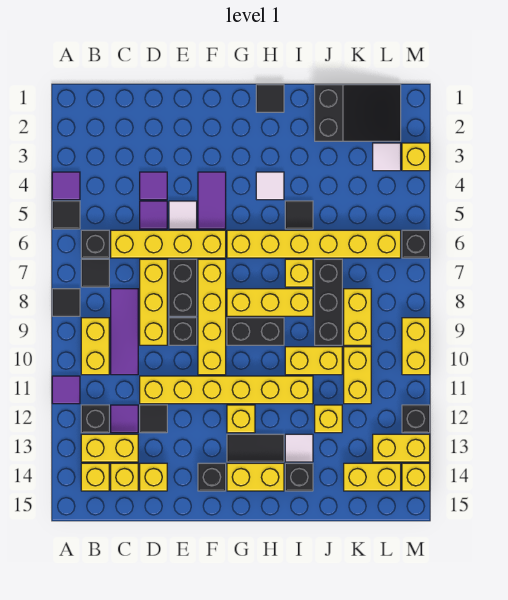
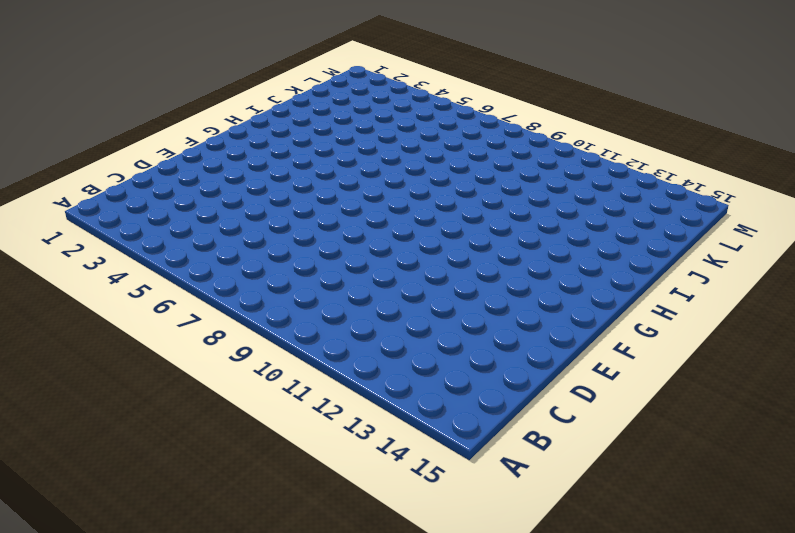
none -> purple 1x1 tile [52,172,80,200]
none -> black 1x1 tile [52,201,80,229]
none -> black 1x1 tile [52,289,80,316]
none -> purple 1x1 tile [52,376,80,404]

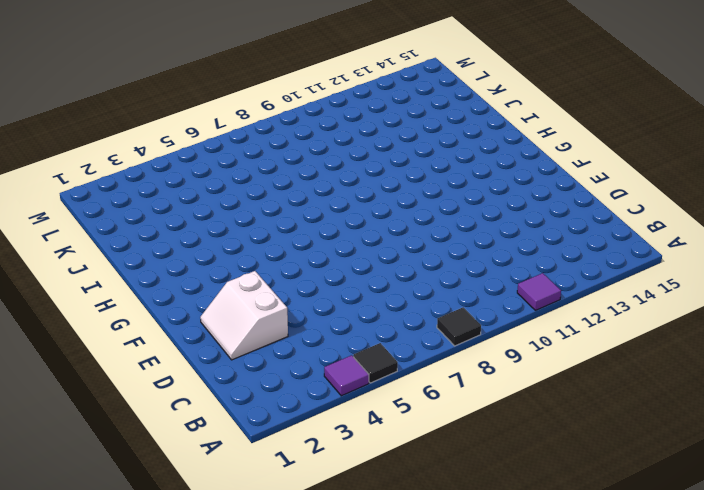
white 2x2 slope [200,271,288,360] -> none
none -> black 1x1 brick [81,230,109,258]
none -> black 1x1 tile [81,259,109,287]
none -> yellow 1x2 brick [81,318,109,375]
none -> black 1x1 brick [81,405,109,433]

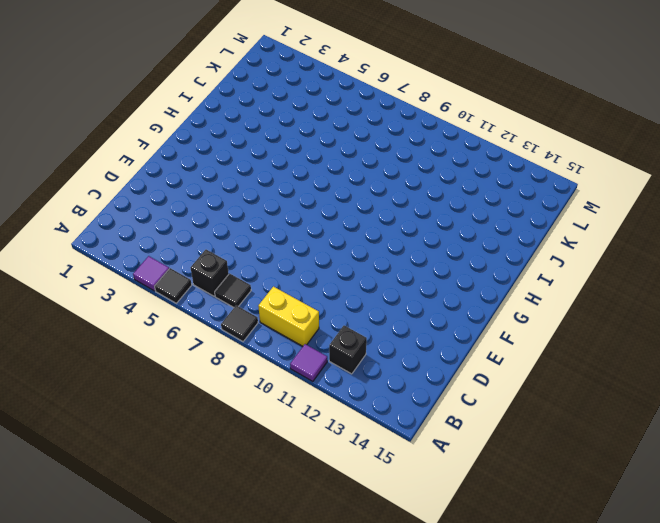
none -> yellow 1x2 brick [81,434,138,462]
none -> yellow 1x1 brick [81,463,109,491]
none -> yellow 1x4 brick [111,230,226,258]
none -> purple 1x3 tile [111,289,138,375]

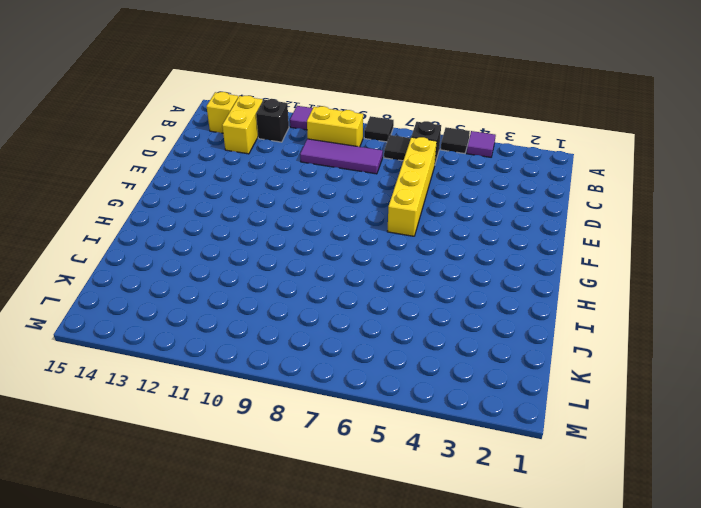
none -> purple 1x1 tile [111,405,138,433]
none -> yellow 1x1 brick [111,463,138,491]
none -> purple 1x1 tile [140,172,167,200]
none -> purple 1x1 tile [140,201,167,229]

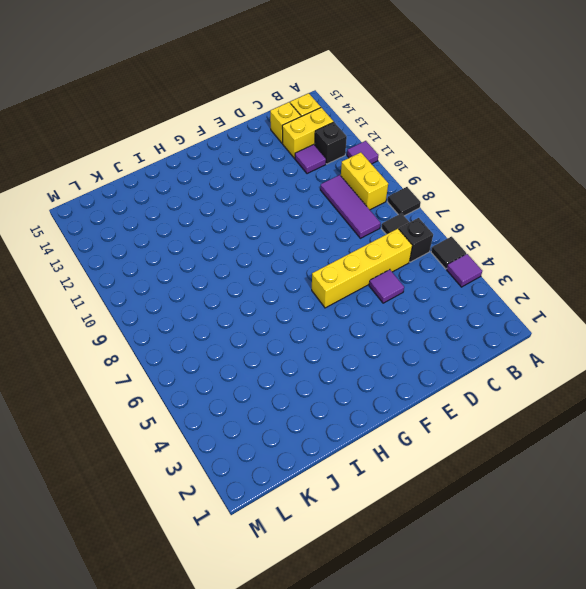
none -> purple 1x1 tile [140,172,167,200]
none -> yellow 1x3 brick [140,259,167,345]
none -> yellow 1x6 brick [140,376,313,404]
none -> black 1x1 tile [140,405,167,433]

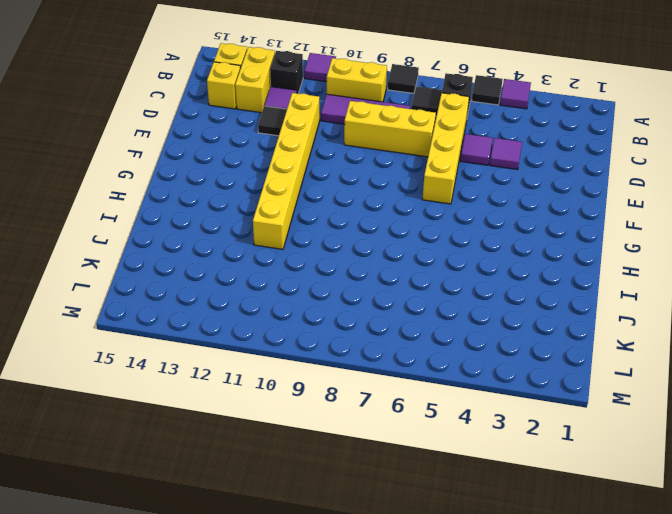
none -> yellow 1x1 brick [140,463,167,491]
none -> white 1x1 tile [169,201,197,229]
none -> black 1x2 brick [169,259,197,316]
none -> black 1x1 brick [169,318,197,345]

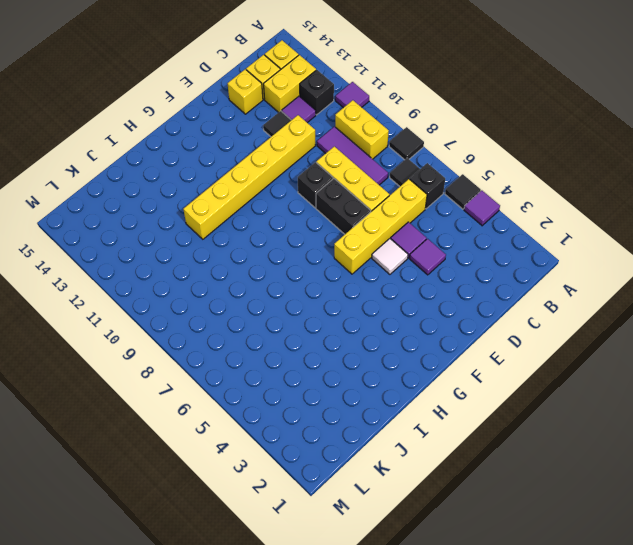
none -> purple 1x2 tile [198,172,226,229]
none -> yellow 1x4 brick [198,259,226,375]
none -> black 1x1 brick [198,463,226,491]
none -> yellow 1x6 brick [227,230,401,258]

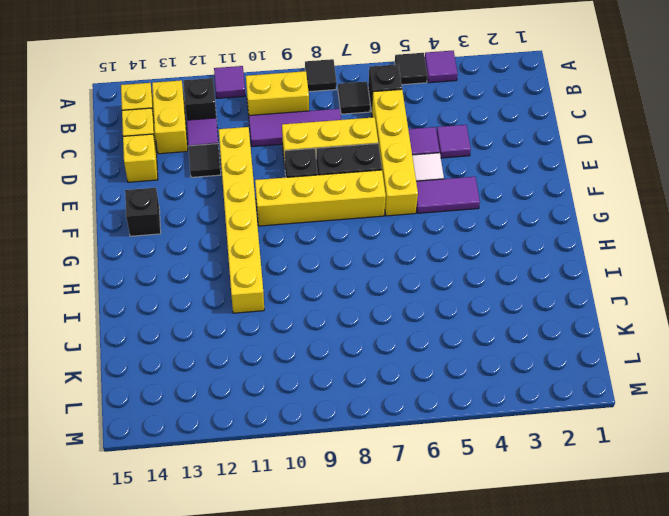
none -> yellow 1x6 brick [227,230,401,258]
none -> yellow 1x3 brick [227,289,313,316]
none -> black 1x2 brick [227,318,284,345]
none -> yellow 1x1 brick [227,405,255,433]

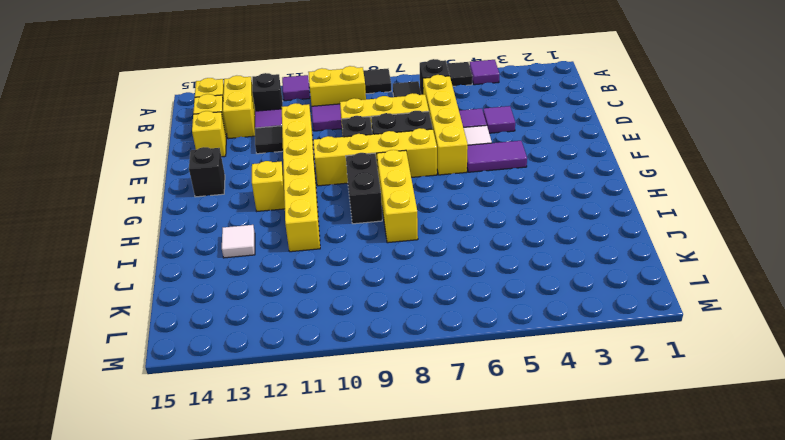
none -> yellow 1x6 brick [227,230,401,258]
none -> black 1x2 tile [227,434,284,462]
none -> yellow 1x2 brick [227,463,284,491]
none -> black 1x1 tile [256,85,284,112]

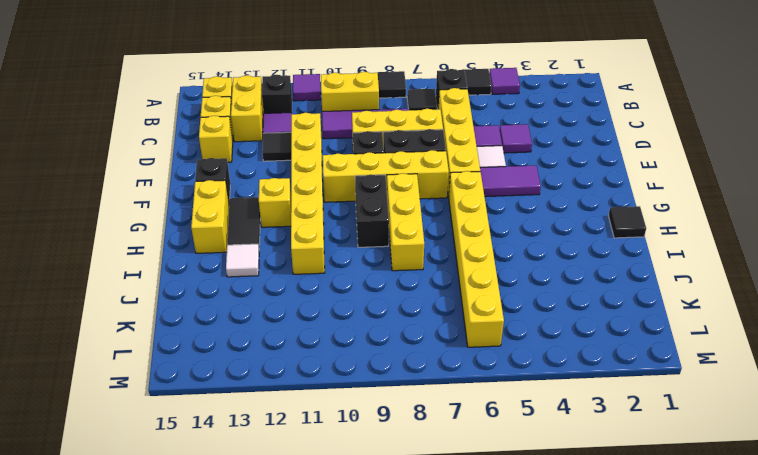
none -> white 1x1 tile [256,172,284,200]
none -> black 1x1 tile [285,201,313,229]
none -> yellow 1x1 brick [285,259,313,287]
none -> yellow 1x2 brick [285,347,342,375]

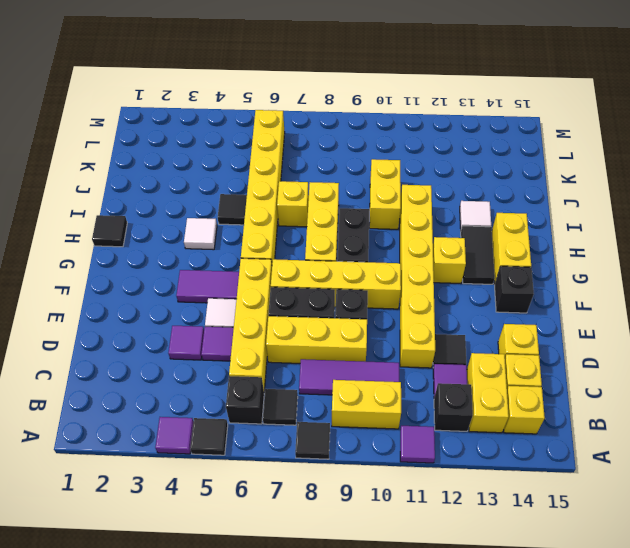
none -> black 1x1 brick [285,463,313,491]
none -> black 2x3 slope [315,85,401,141]
none -> black 1x3 brick [315,259,342,345]
none -> yellow 1x1 brick [315,405,342,433]

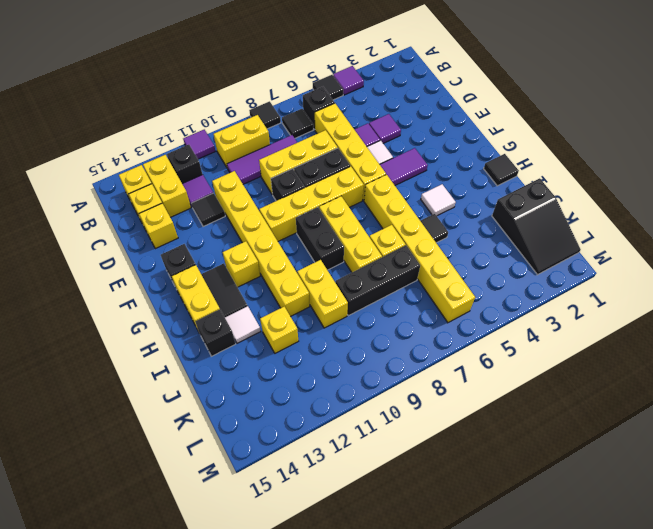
none -> yellow 1x2 brick [344,289,371,345]
none -> yellow 1x2 brick [344,347,371,404]
none -> yellow 1x2 brick [344,463,401,491]
none -> white 1x1 tile [373,143,401,171]

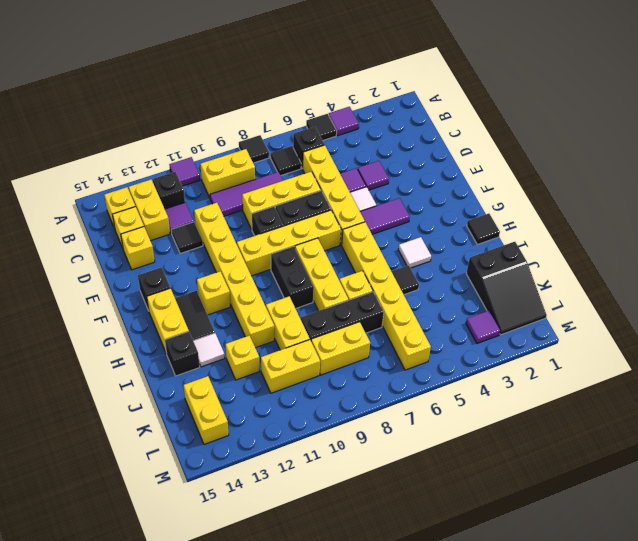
purple 1x1 tile [466,311,501,343] -> white 1x1 tile [373,143,401,171]
none -> yellow 1x2 brick [373,434,430,462]
none -> yellow 1x1 brick [402,143,430,171]
none -> black 1x1 brick [402,230,430,258]
none -> yellow 1x2 brick [402,318,430,375]

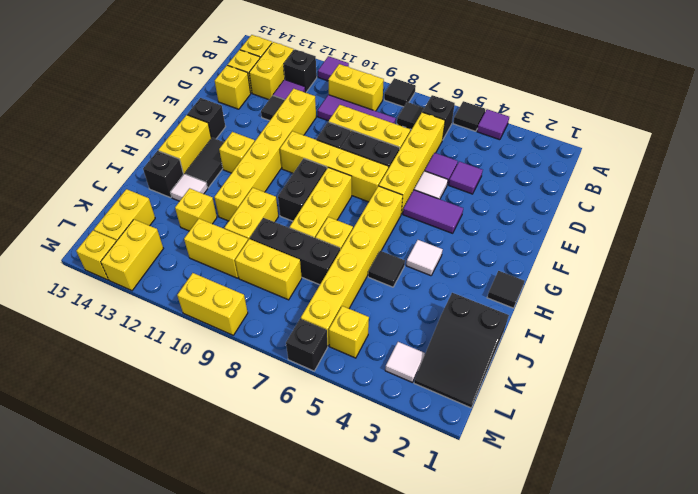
yellow 1x1 brick [329,306,369,358] -> yellow 1x1 brick moved to [402,143,430,171]
none -> black 1x1 brick [402,405,430,433]

